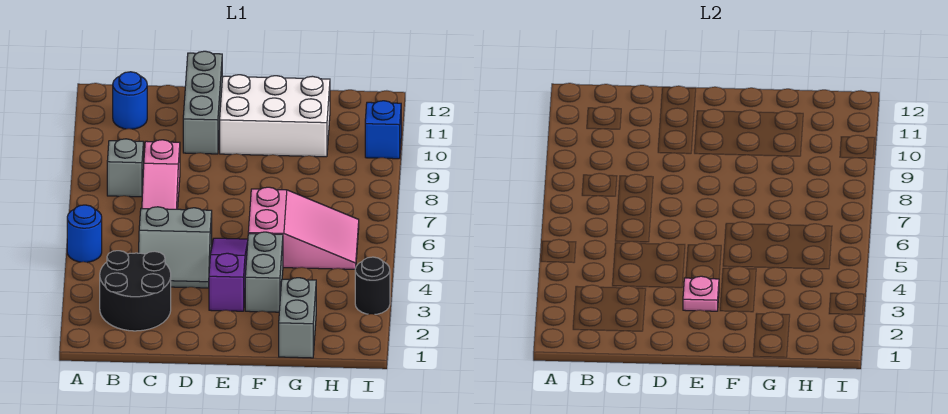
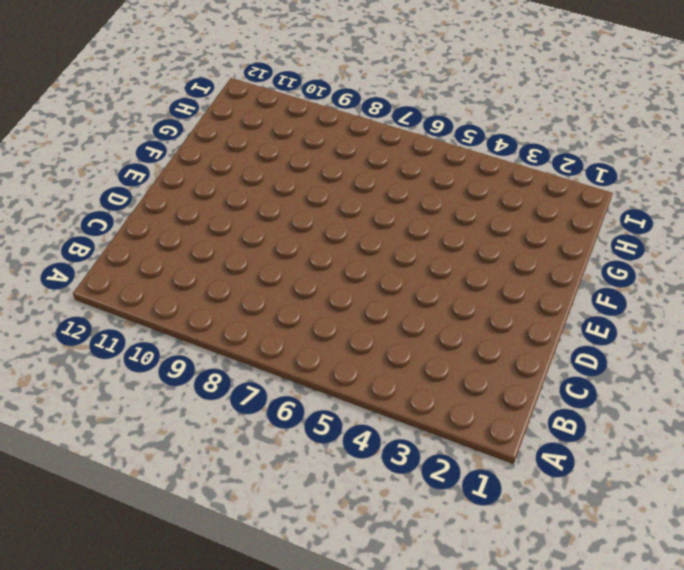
none -> blue 1x1 round brick [67,205,102,262]
none -> black 2x2 round brick [100,251,171,331]
none -> grey 1x1 brick [107,139,144,197]

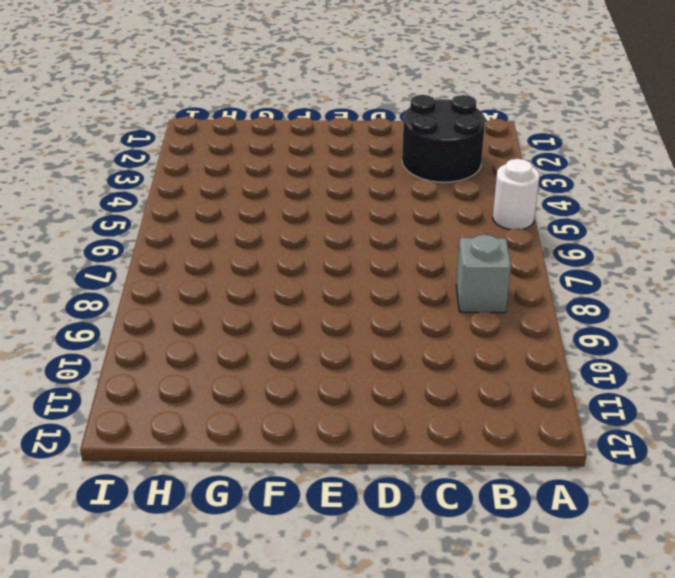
white 1x1 round brick [493,159,540,229] -> blue 1x1 round brick [67,205,102,262]
none -> blue 1x1 round brick [113,72,147,129]
none -> grey 2x2 slope [139,207,212,288]
none -> pink 1x3 slope [142,140,180,209]

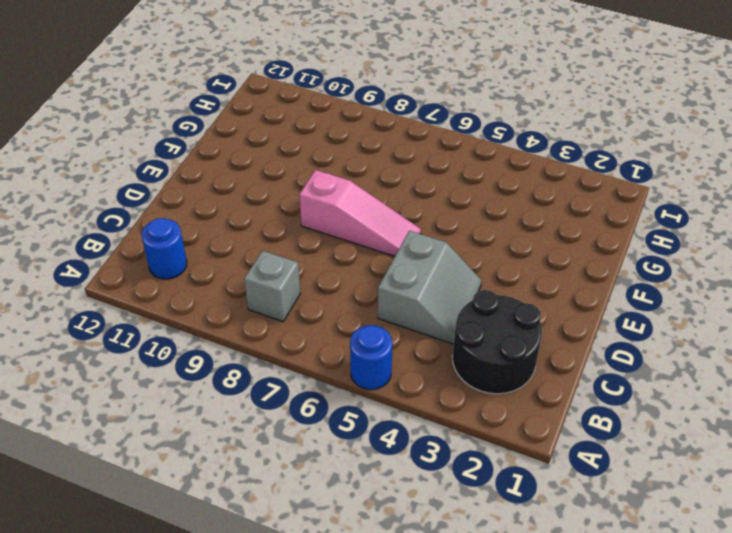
pink 1x3 slope [299,170,421,256] -> pink 1x3 slope moved to [142,140,180,209]
none -> grey 1x3 brick [183,51,222,154]
none -> purple 1x3 slope [209,238,248,311]
none -> white 2x3 brick [220,75,330,157]

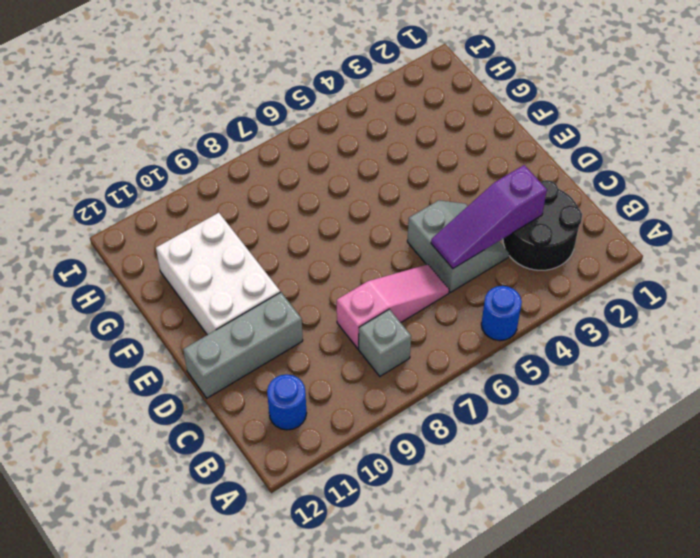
purple 1x3 slope [431,165,547,268] -> purple 1x3 slope moved to [209,238,248,311]
none -> grey 1x2 brick [245,232,283,312]
none -> pink 2x3 slope [248,187,359,269]
none -> grey 1x2 brick [279,278,316,358]

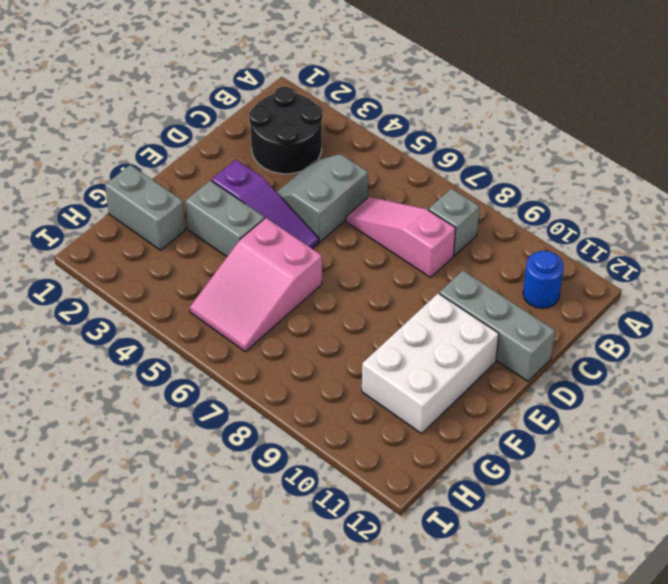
none -> blue 1x1 round brick [67,205,102,262]
none -> black 1x1 round brick [355,257,390,314]
none -> blue 1x1 brick [365,101,401,159]

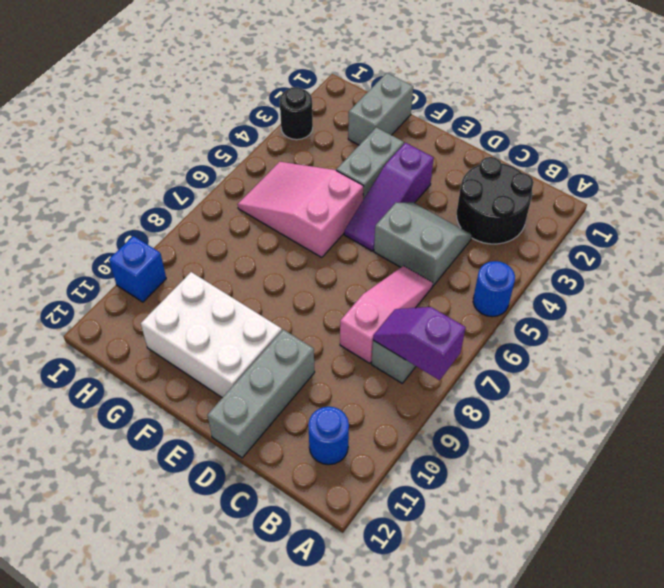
purple 1x2 slope [373,307,466,380] -> none
none -> pink 1x1 plate [683,276,719,311]

